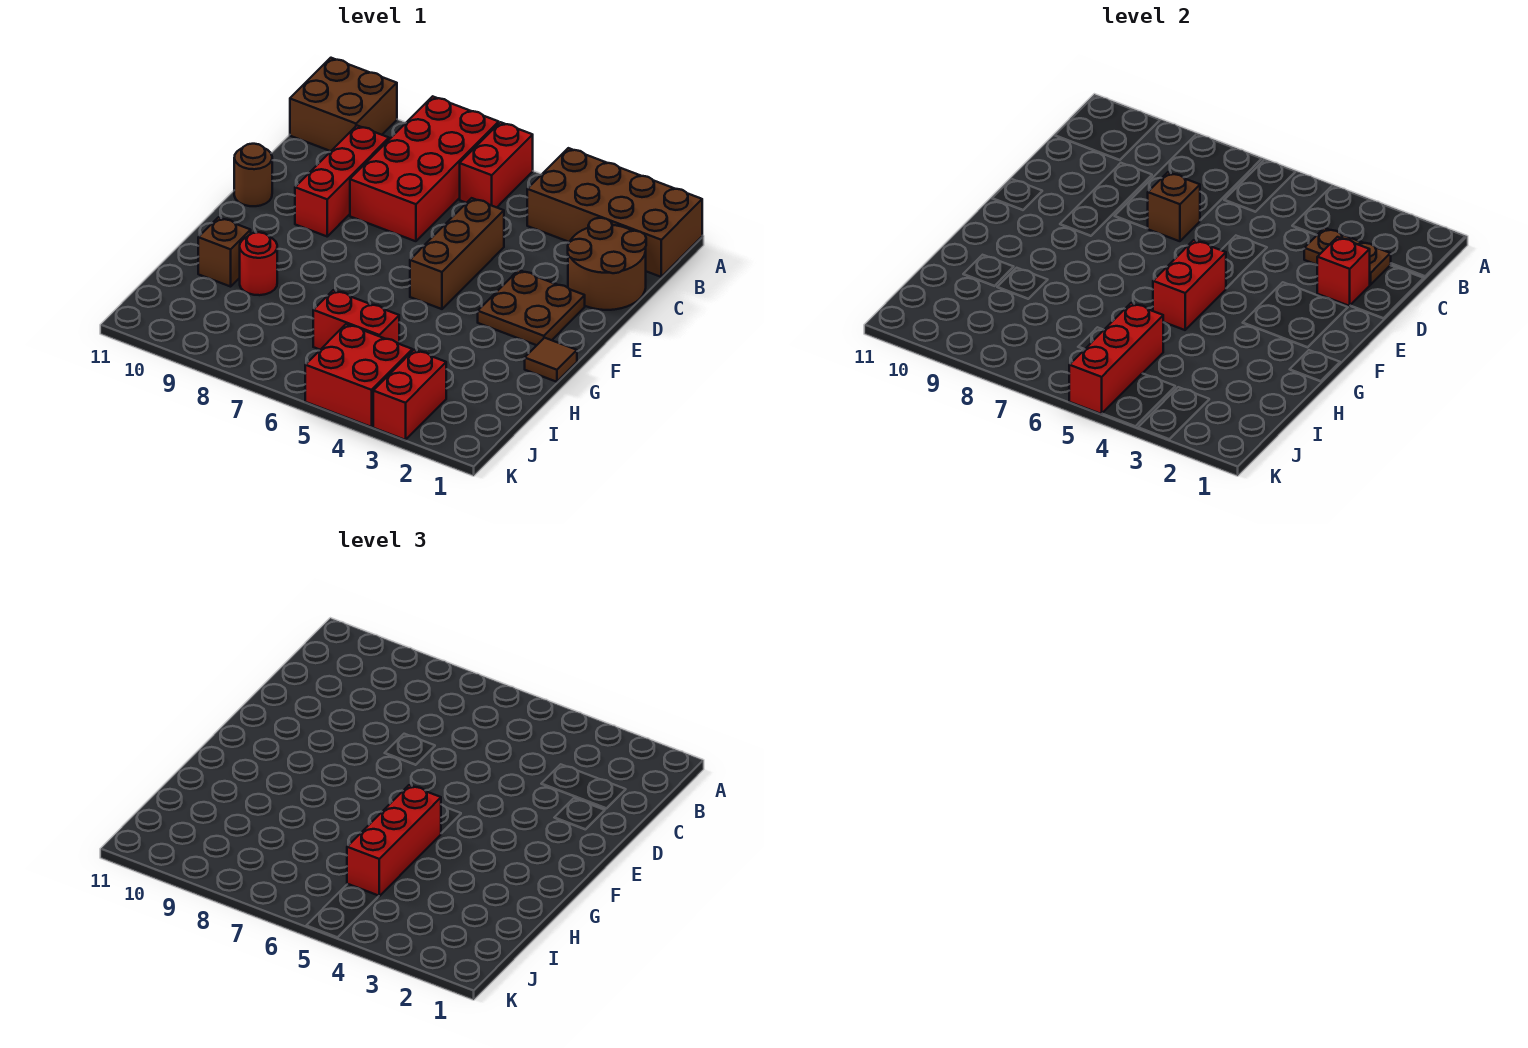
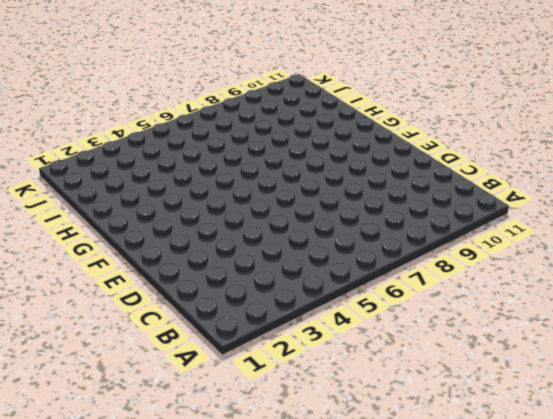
none -> brown 2x4 brick [527,148,702,277]
none -> red 1x2 brick [460,122,533,207]
none -> red 2x4 brick [350,96,499,241]

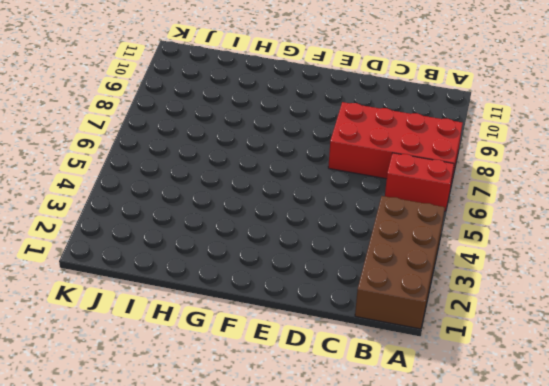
none -> brown 2x2 brick [290,58,397,151]
none -> brown 2x2 round brick [568,218,646,310]
none -> red 1x3 brick [295,126,389,236]

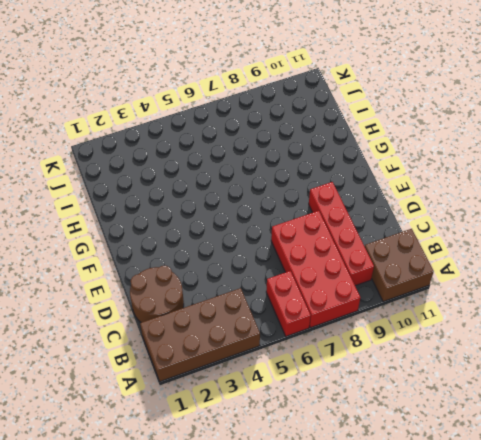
red 1x4 brick [309,182,374,286] -> red 1x3 brick [295,126,389,236]
none -> brown 1x3 brick [410,198,504,309]
none -> brown 2x2 plate [478,270,585,345]
none -> brown 1x1 round brick [234,144,272,206]

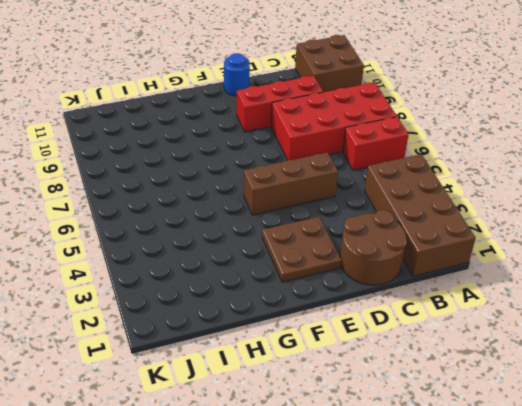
blue 1x1 round brick [224,53,250,96] -> brown 1x1 round brick [234,144,272,206]
none -> brown 1x1 tile [525,338,577,382]
none -> red 1x1 round brick [240,232,277,295]
none -> brown 1x1 brick [198,217,251,287]

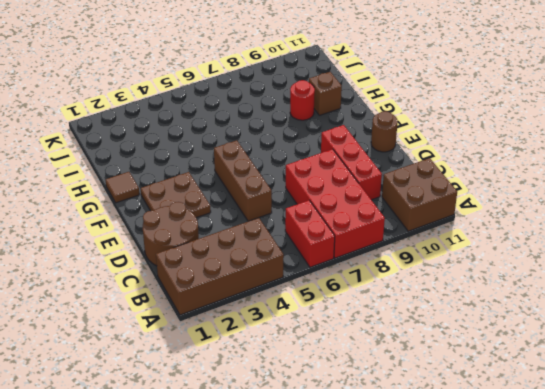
none -> red 1x2 brick [313,290,399,350]
none -> red 1x2 brick [373,350,446,440]
none -> red 2x2 brick [305,324,412,427]

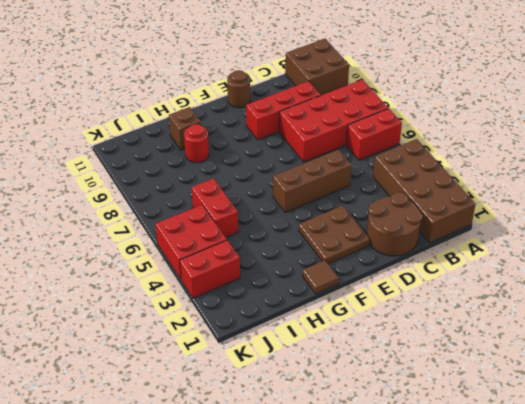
none -> brown 1x2 plate [1304,228,1391,285]
none -> red 1x1 brick [1317,237,1370,306]
none -> brown 1x1 brick [1147,172,1200,241]

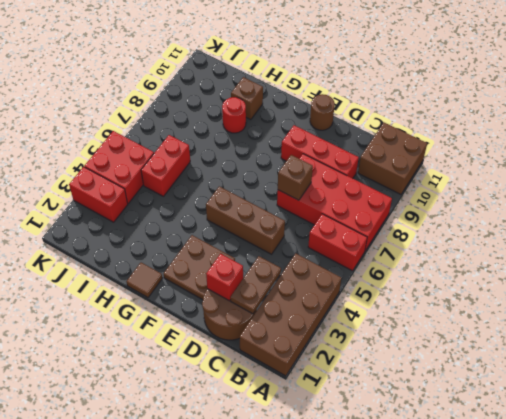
none -> red 1x2 brick [1153,240,1226,330]
none -> red 1x3 brick [1069,303,1163,414]
none -> red 1x3 brick [347,785,441,896]

